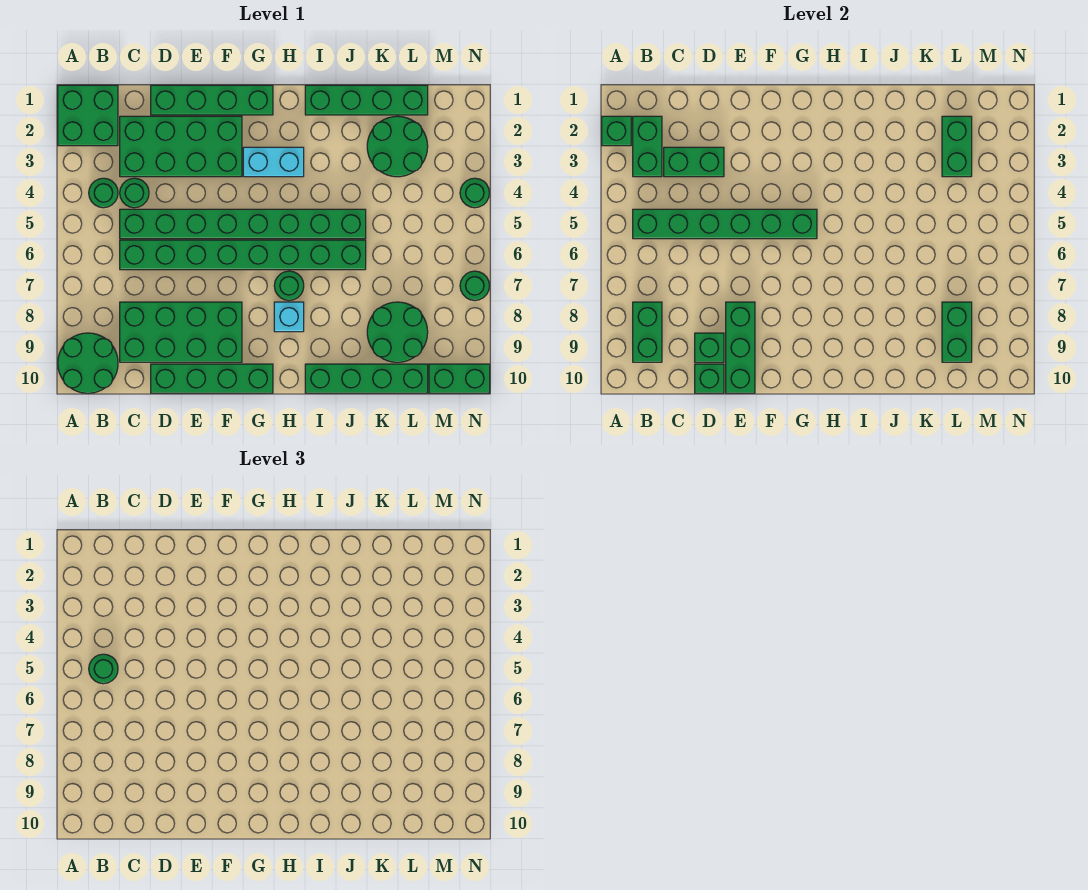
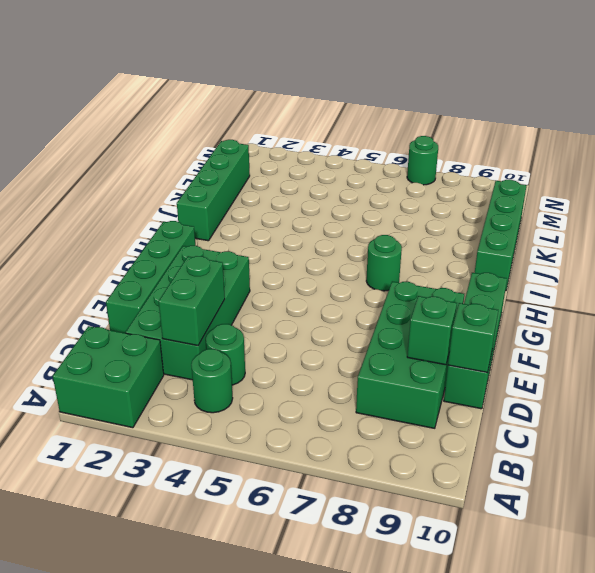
none -> green 2x2 round brick [58,333,118,393]
none -> green 1x8 brick [120,209,366,239]
none -> green 1x8 brick [120,240,366,270]
none -> cyan 1x2 brick [243,147,304,177]

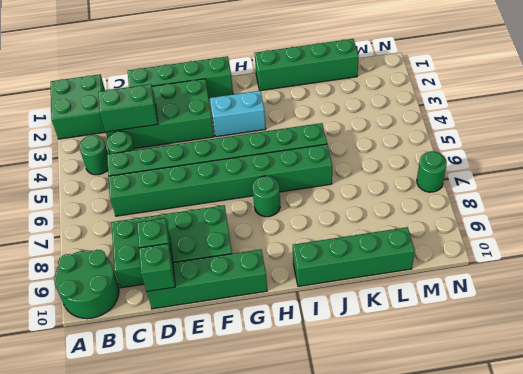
none -> cyan 1x1 brick [274,302,304,332]
none -> green 2x2 round brick [367,116,428,177]
none -> green 2x2 round brick [367,302,428,362]
none -> green 1x2 brick [429,364,490,393]

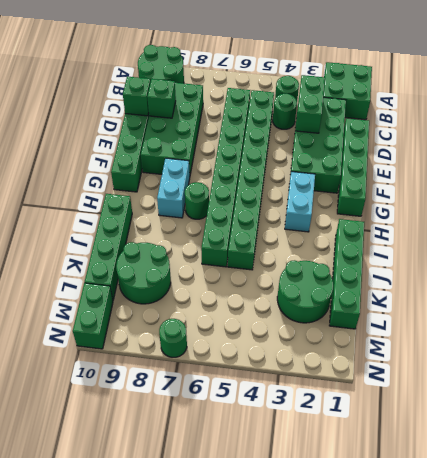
cyan 1x2 brick [157,158,190,218] -> cyan 1x1 brick [274,302,304,332]
none -> green 1x1 round brick [460,178,489,208]
none -> green 1x1 brick [602,116,631,146]
none -> green 1x2 brick [633,116,662,177]
none -> green 1x6 brick [633,209,817,239]

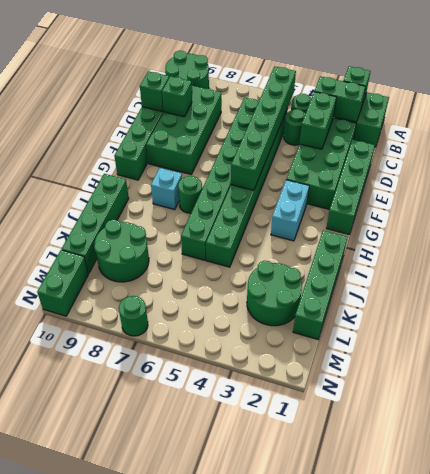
none -> green 1x1 round brick [460,178,489,208]
none -> green 1x2 brick [633,302,662,362]
none -> green 1x3 brick [726,302,755,393]
none -> green 1x2 brick [942,116,972,177]

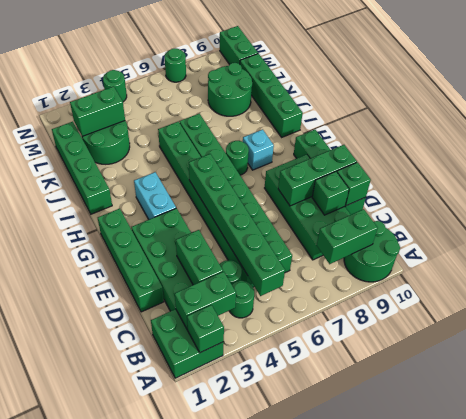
none -> green 1x2 brick [942,302,972,362]
none -> green 1x1 round brick [89,654,118,684]

